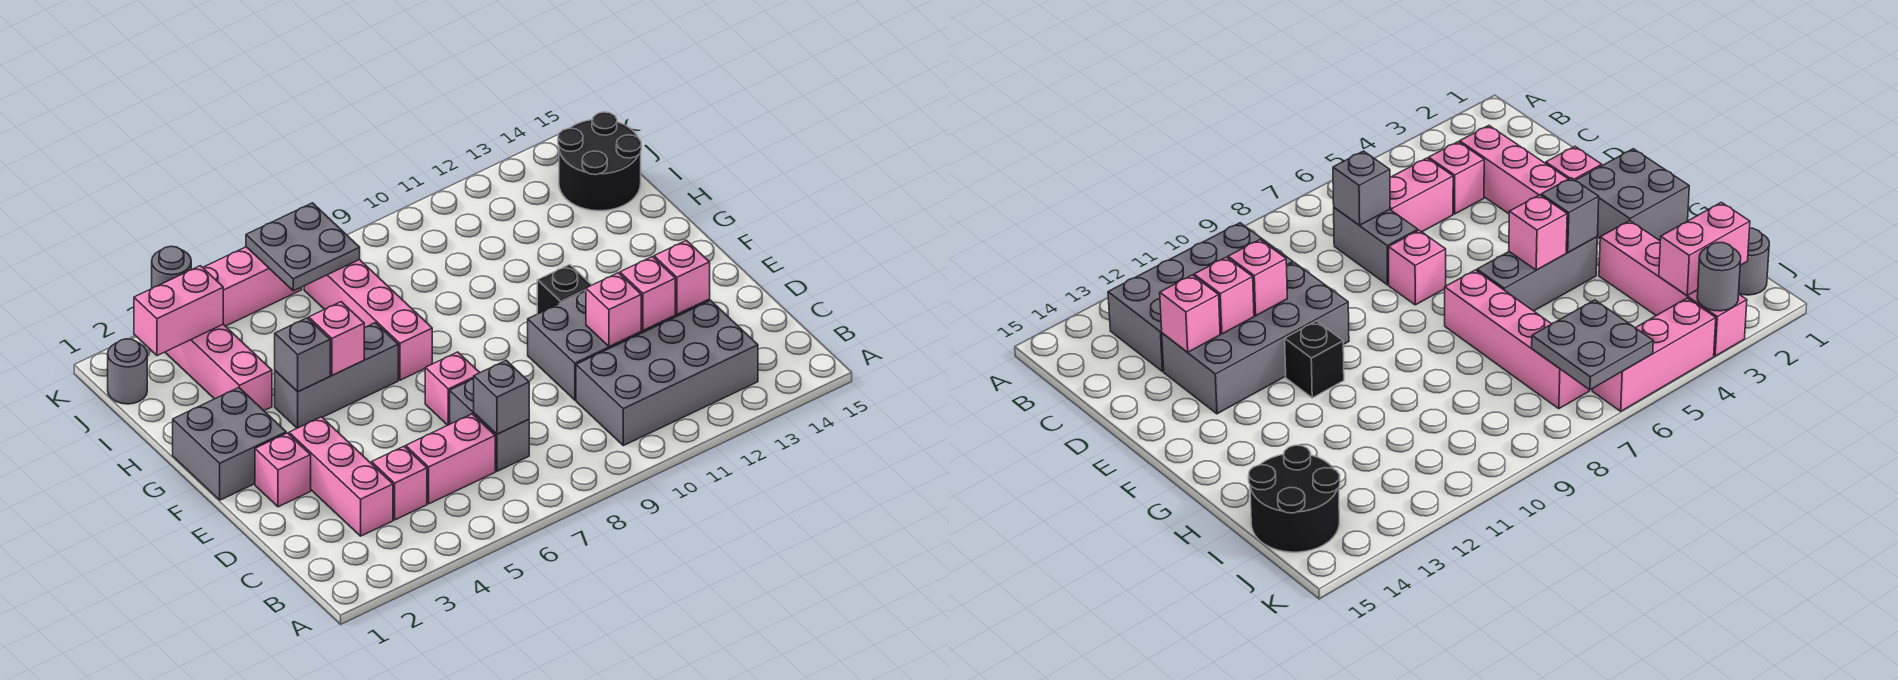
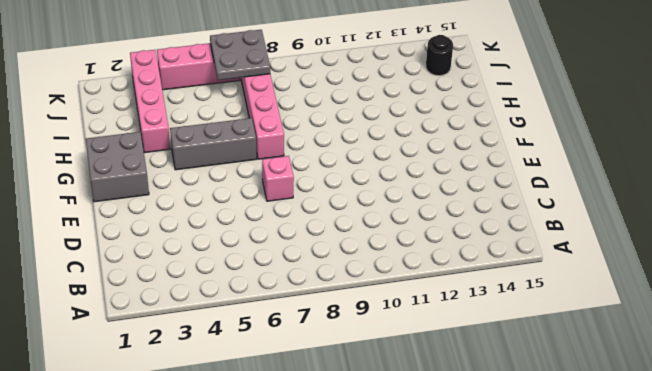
black 1x1 round brick [426,35,453,76] -> black 2x2 round brick [558,112,641,211]
none -> grey 2x4 brick [576,300,758,446]
none -> pink 1x3 brick [289,417,393,536]
none -> pink 1x1 brick [372,446,427,520]

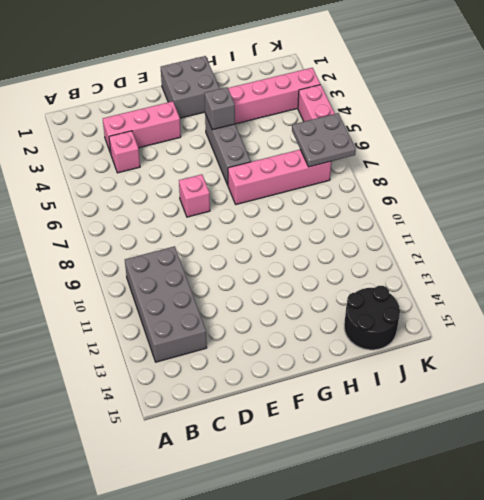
none -> pink 1x2 brick [406,414,495,504]
none -> grey 1x2 brick [450,379,529,471]
none -> grey 2x4 brick [528,291,710,400]

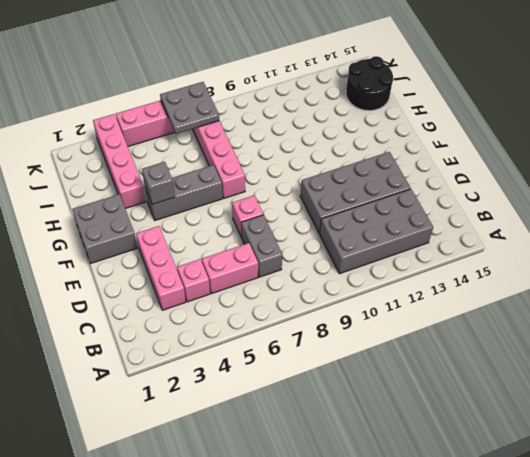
none -> pink 1x1 brick [255,433,311,507]
none -> black 1x1 brick [537,265,591,314]
none -> grey 1x1 round brick [108,339,147,404]

